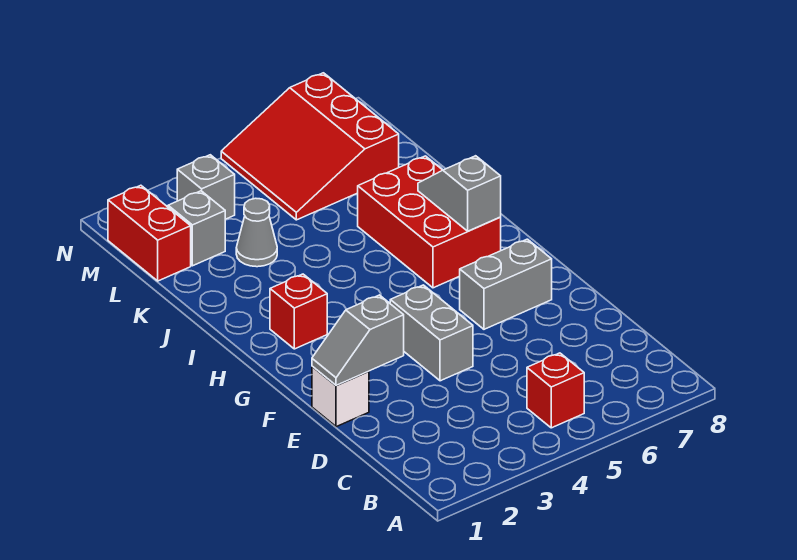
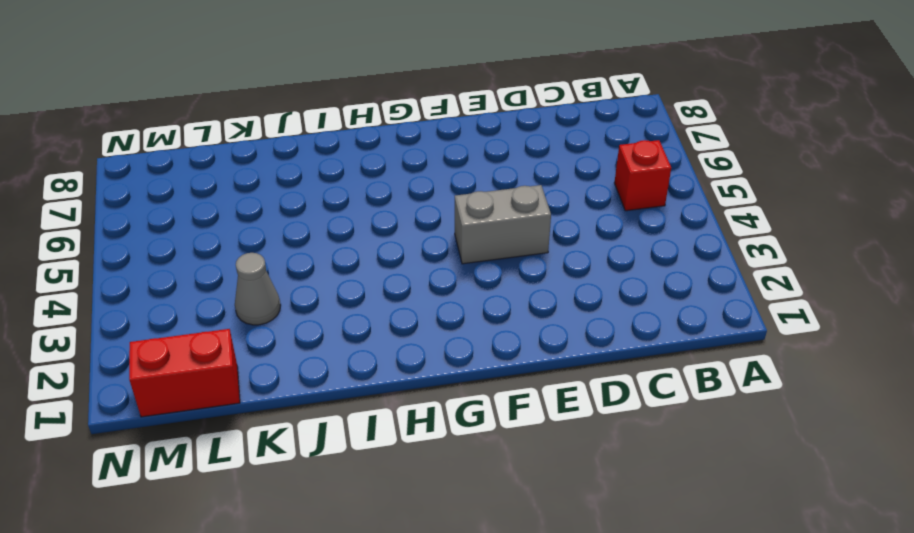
none -> white 1x1 brick [312,366,369,427]
none -> grey 1x2 brick [460,239,552,329]
none -> red 1x1 brick [270,274,327,349]

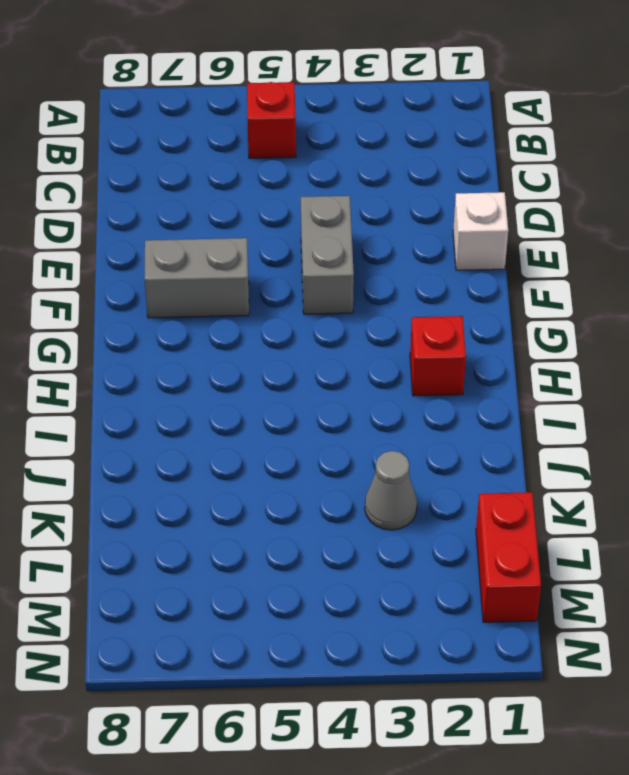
none -> red 2x3 brick [358,156,501,288]
none -> grey 1x1 brick [168,191,225,266]
none -> red 3x3 slope [221,73,399,220]

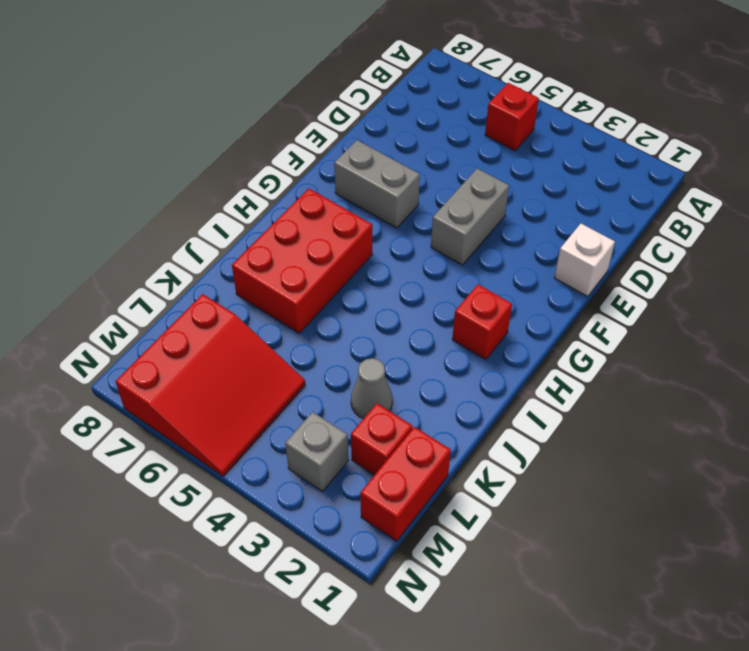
red 1x1 brick [351,403,412,475] -> grey 1x1 brick [168,191,225,266]
none -> grey 1x2 slope [312,295,404,386]
none -> grey 1x2 slope [418,156,501,231]

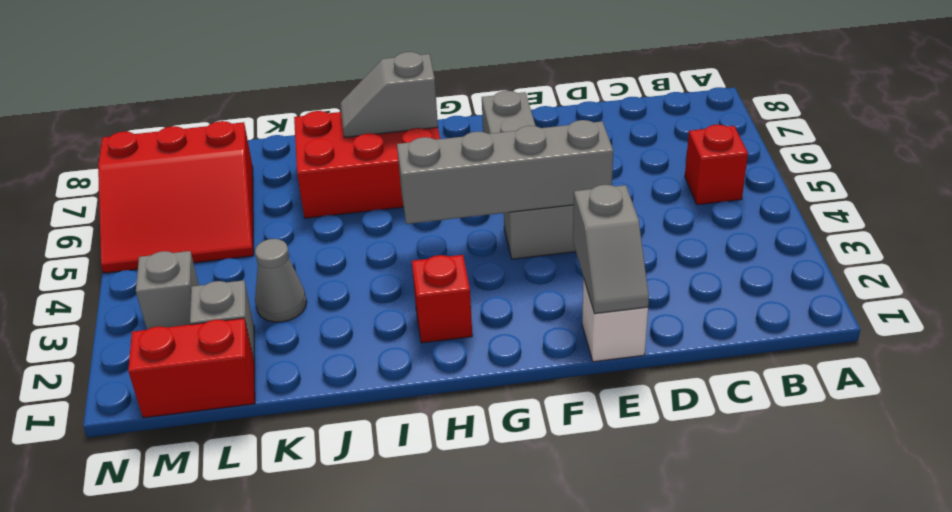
grey 1x4 brick [397,120,613,224] -> none

